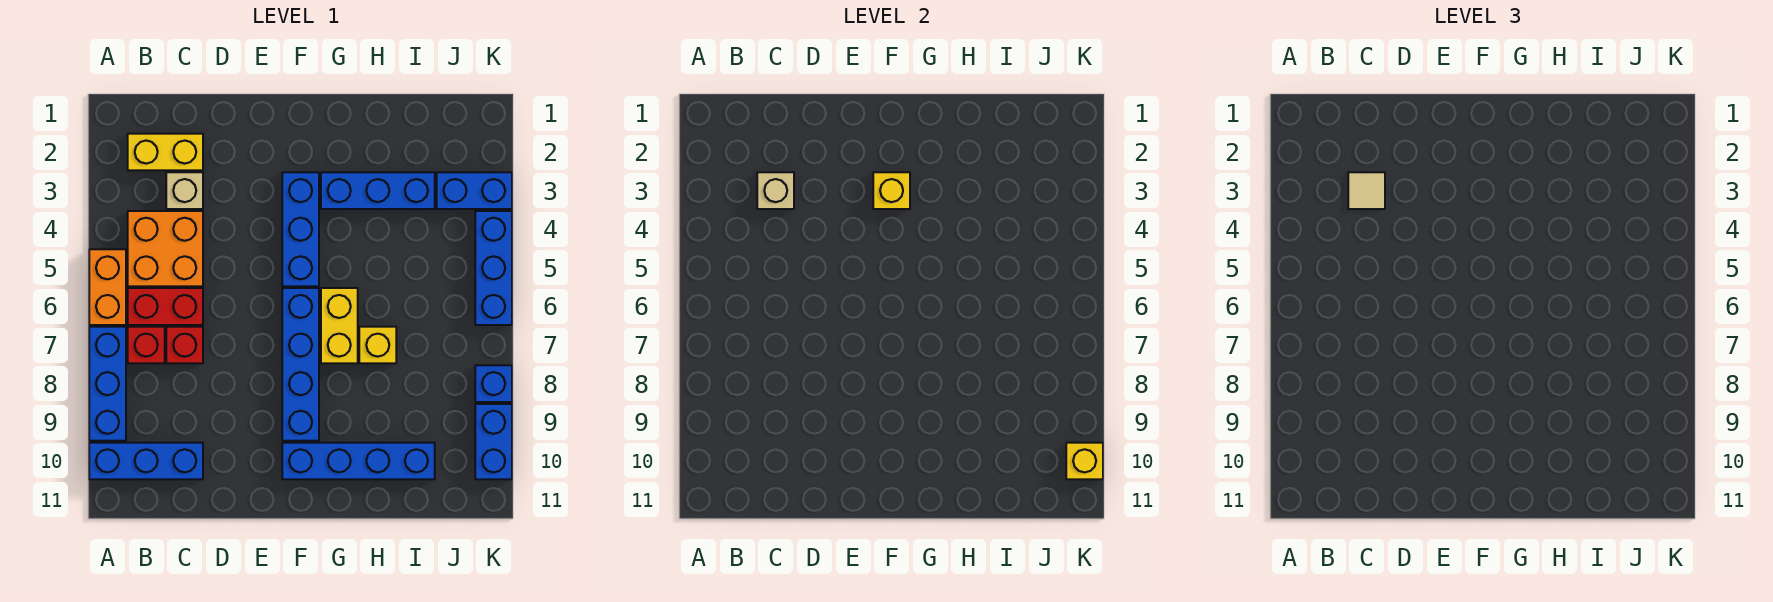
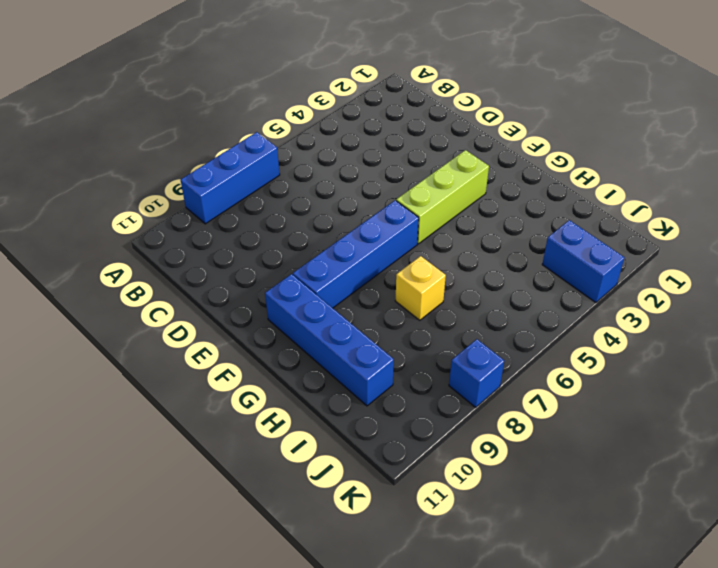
lime 1x3 brick [396,150,489,244] -> blue 1x3 brick [282,172,319,286]
none -> orange 1x2 brick [89,249,126,325]
none -> blue 1x3 brick [89,443,203,479]
none -> yellow 1x2 brick [128,134,203,170]

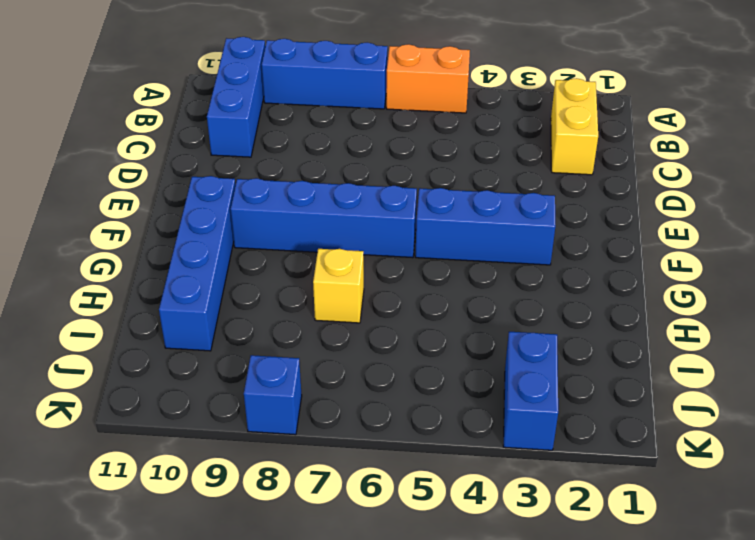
none -> orange 2x2 brick [128,211,203,286]
none -> red 1x2 brick [128,288,203,325]
none -> red 1x1 brick [128,327,165,363]

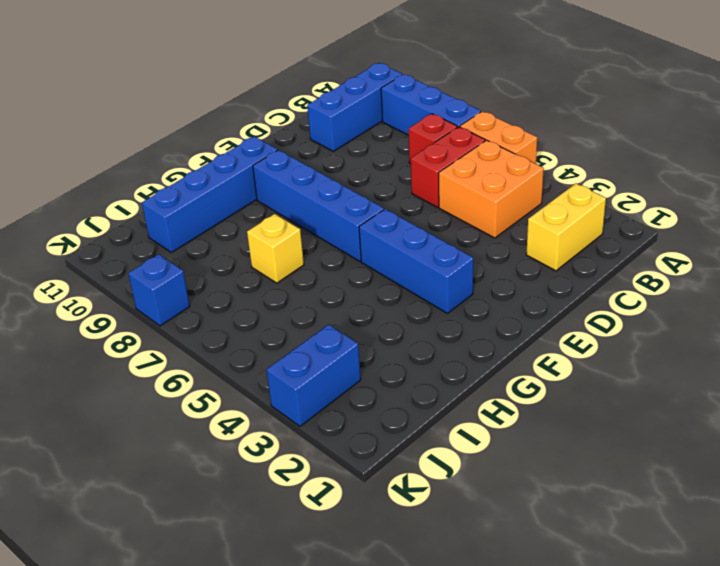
none -> tan 1x1 brick [166,172,203,209]
none -> red 1x1 brick [166,327,203,363]
none -> blue 1x3 brick [321,172,435,209]

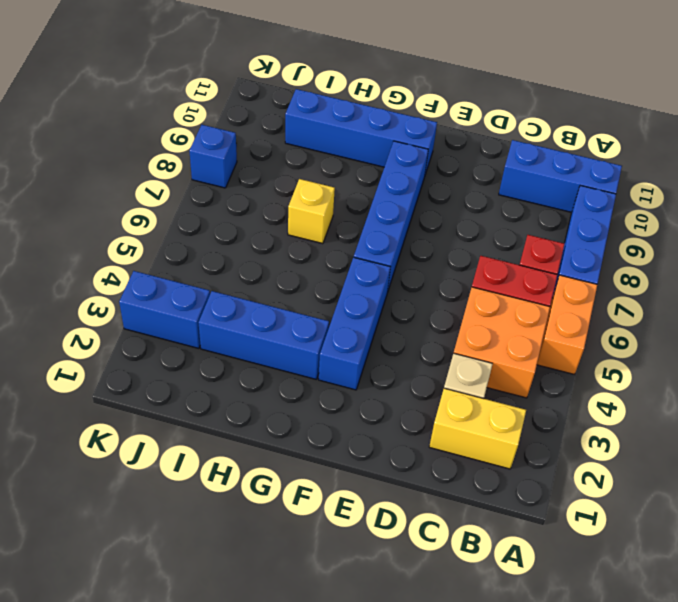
none -> red 1x1 brick [166,327,203,363]
none -> yellow 1x2 brick [321,288,358,363]
none -> blue 1x3 brick [475,211,512,325]

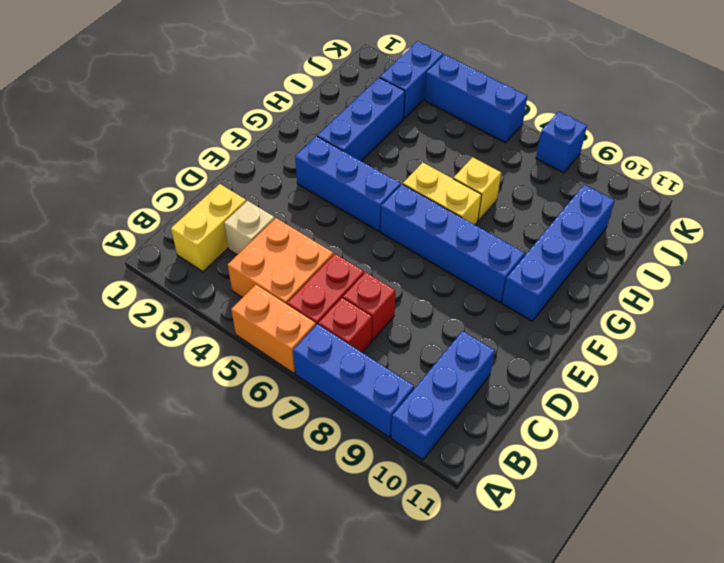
none -> blue 1x2 brick [475,404,512,479]
none -> tan 1x1 brick [757,172,794,209]
none -> yellow 1x1 brick [873,172,910,209]

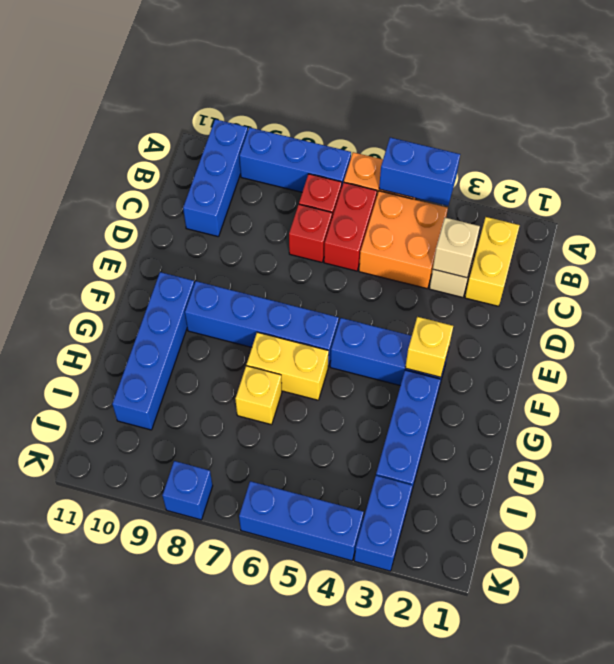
blue 1x2 brick [379,137,460,206] -> blue 1x2 brick moved to [475,404,512,479]
none -> yellow 1x1 brick [1066,443,1103,479]
none -> tan 1x1 tile [1348,172,1385,209]

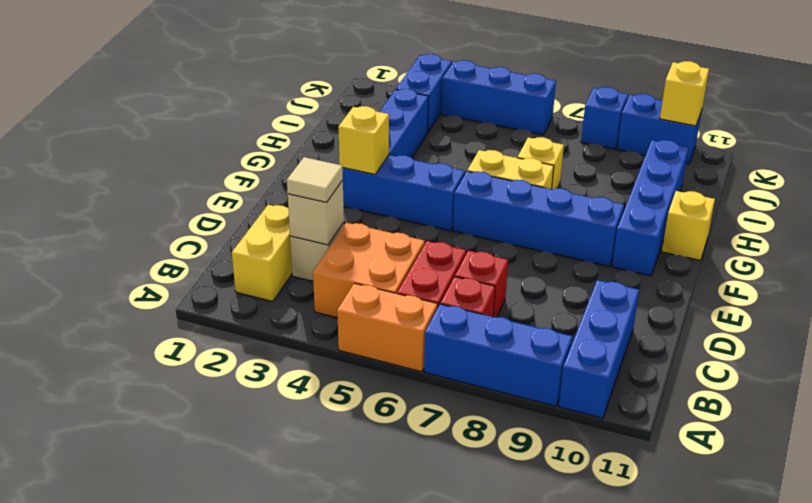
yellow 1x1 brick [662,191,715,260] -> none

